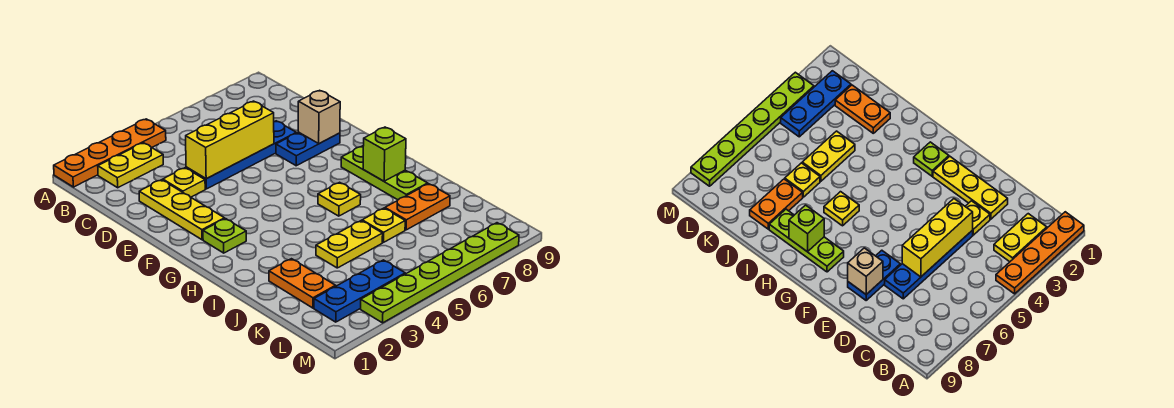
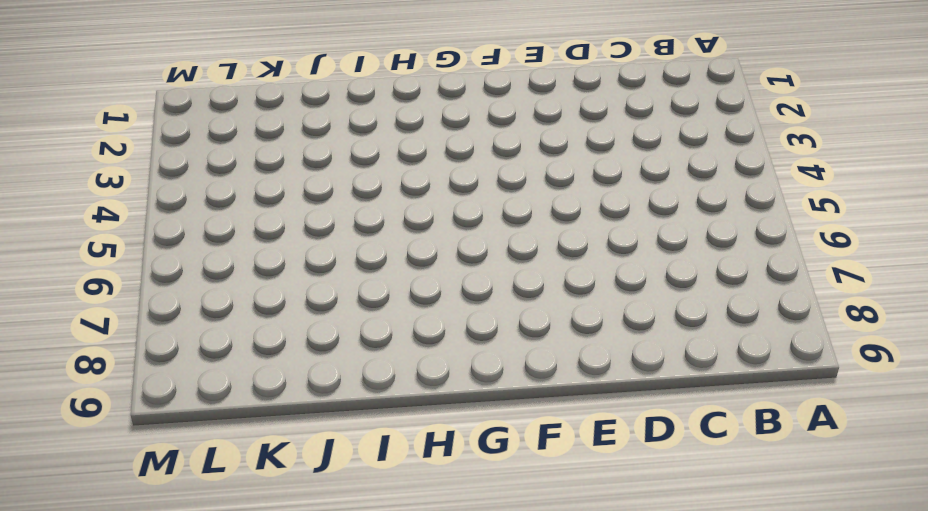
none -> orange 1x4 plate [54,119,166,187]
none -> yellow 1x2 plate [98,143,163,188]
none -> yellow 1x3 plate [139,180,224,240]

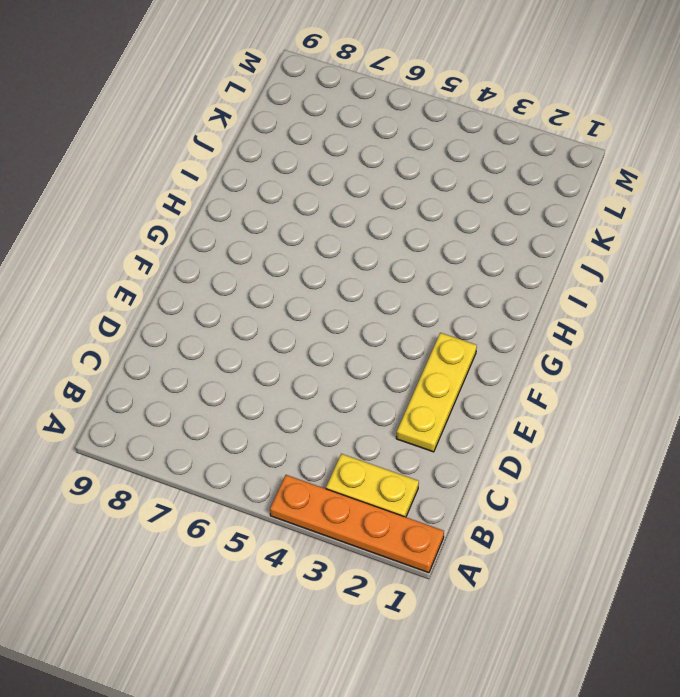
none -> yellow 1x1 plate [163,168,205,197]
none -> blue 1x4 plate [186,121,296,189]
none -> blue 1x2 plate [276,132,340,166]

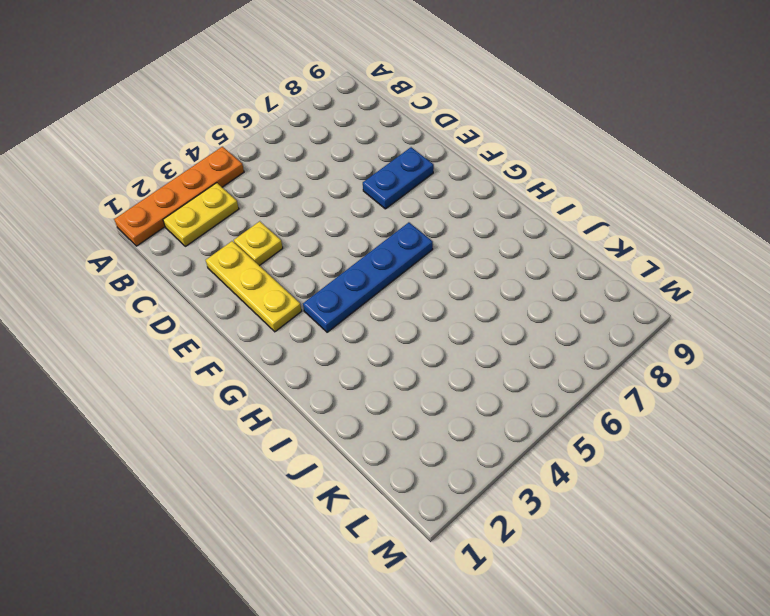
blue 1x4 plate [303,222,433,332] -> blue 1x4 plate moved to [186,121,296,189]
none -> lime 1x1 plate [203,219,246,253]
none -> lime 1x3 plate [341,146,428,200]
none -> yellow 1x1 plate [318,182,361,216]

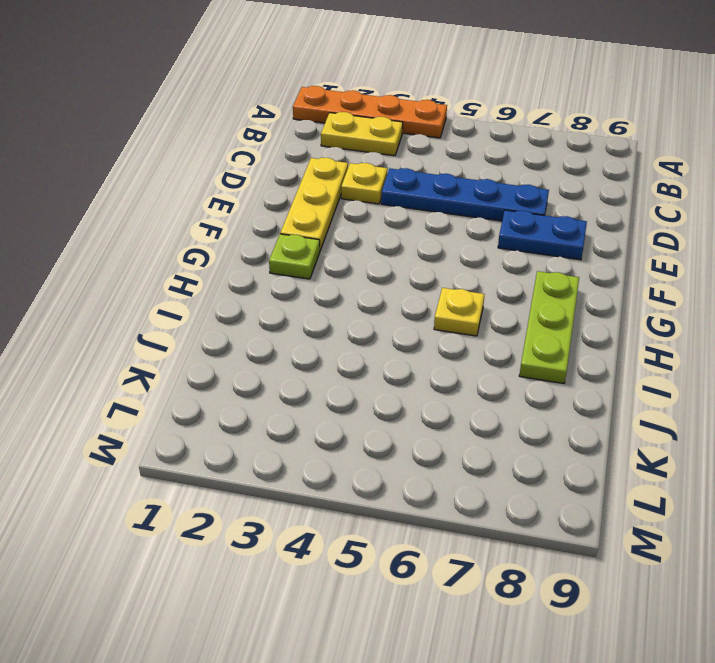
none -> orange 1x2 plate [269,259,336,308]
none -> yellow 1x2 plate [316,221,383,268]
none -> yellow 1x1 plate [362,208,405,242]

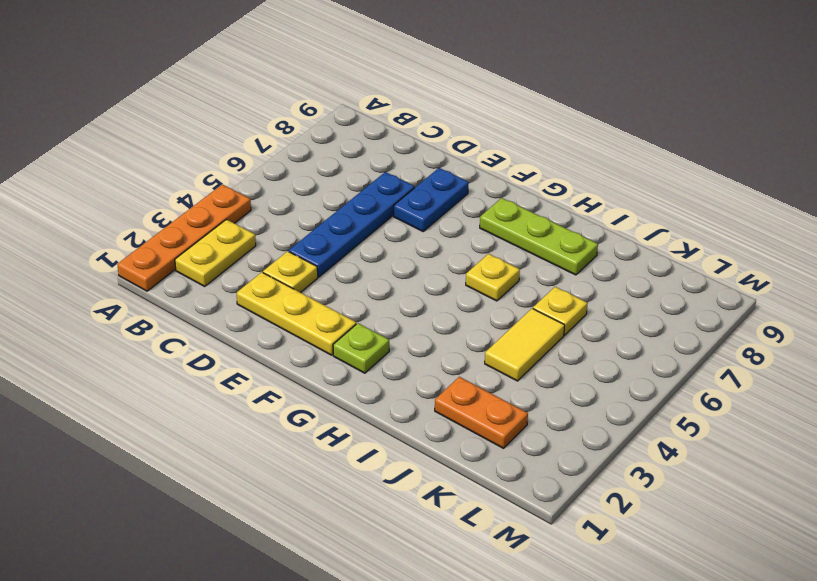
yellow 1x2 tile [485,308,565,381] -> yellow 1x2 plate [316,221,383,268]
none -> orange 1x2 plate [385,184,450,230]
none -> blue 1x3 plate [314,260,405,322]
none -> lime 1x6 plate [361,223,519,323]

